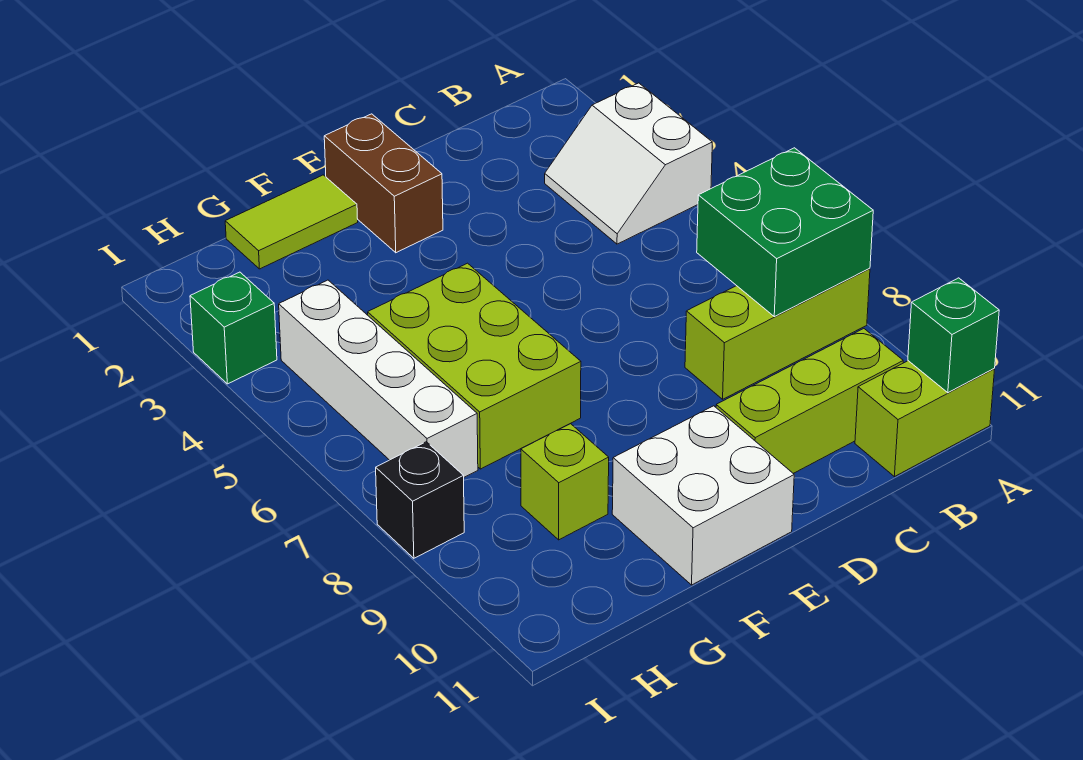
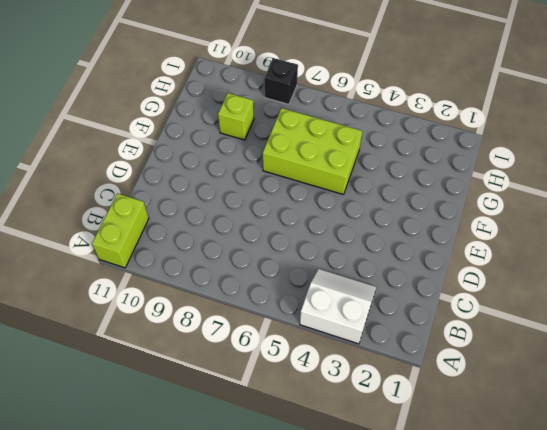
none -> lime 1x3 brick [685,268,870,399]
none -> lime 1x3 brick [716,329,903,473]
none -> brown 1x2 brick [324,114,443,253]

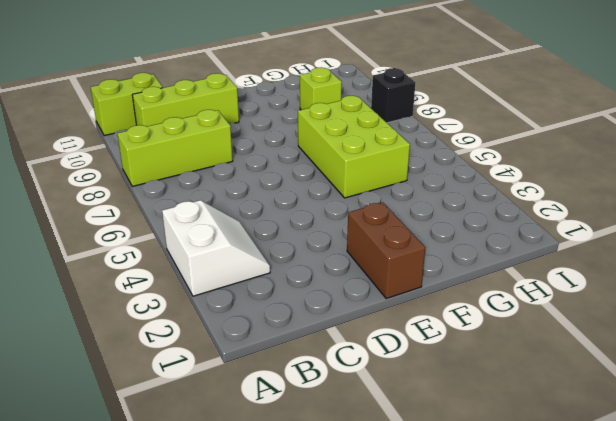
none -> white 2x2 brick [612,406,794,585]
none -> lime 1x2 tile [225,175,358,269]
none -> white 1x4 brick [279,280,478,477]

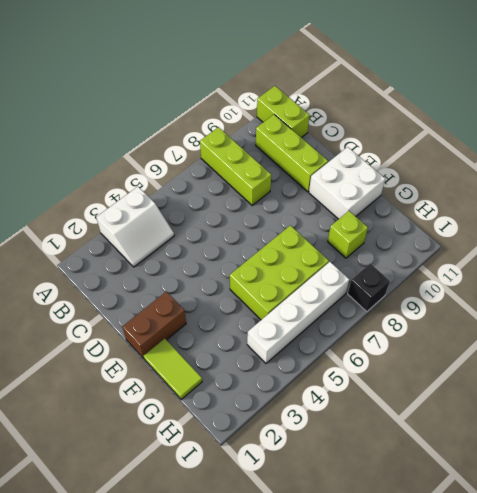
none -> green 1x1 brick [190,272,277,384]
none -> green 2x2 brick [697,148,873,317]
none -> green 1x1 brick [908,278,999,393]

